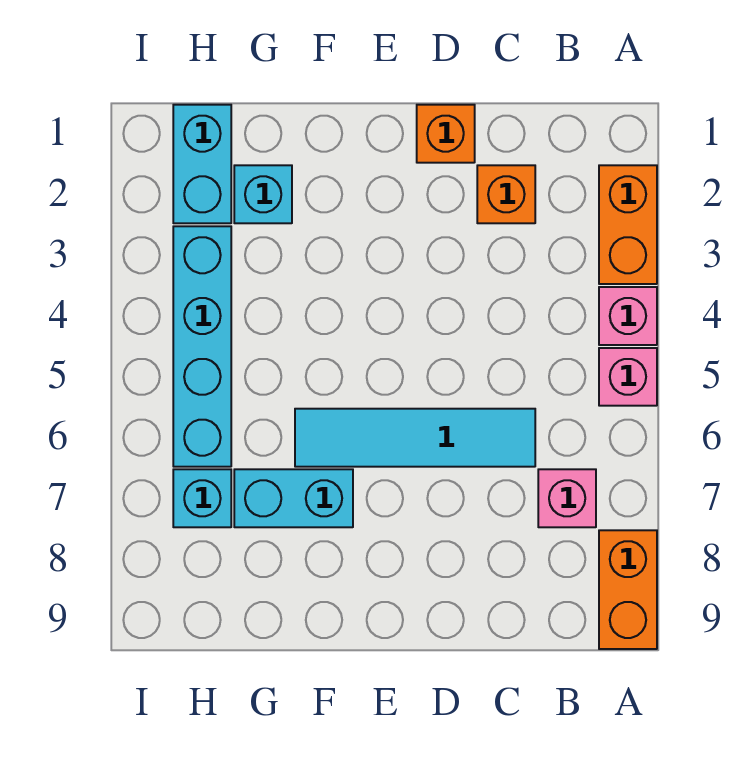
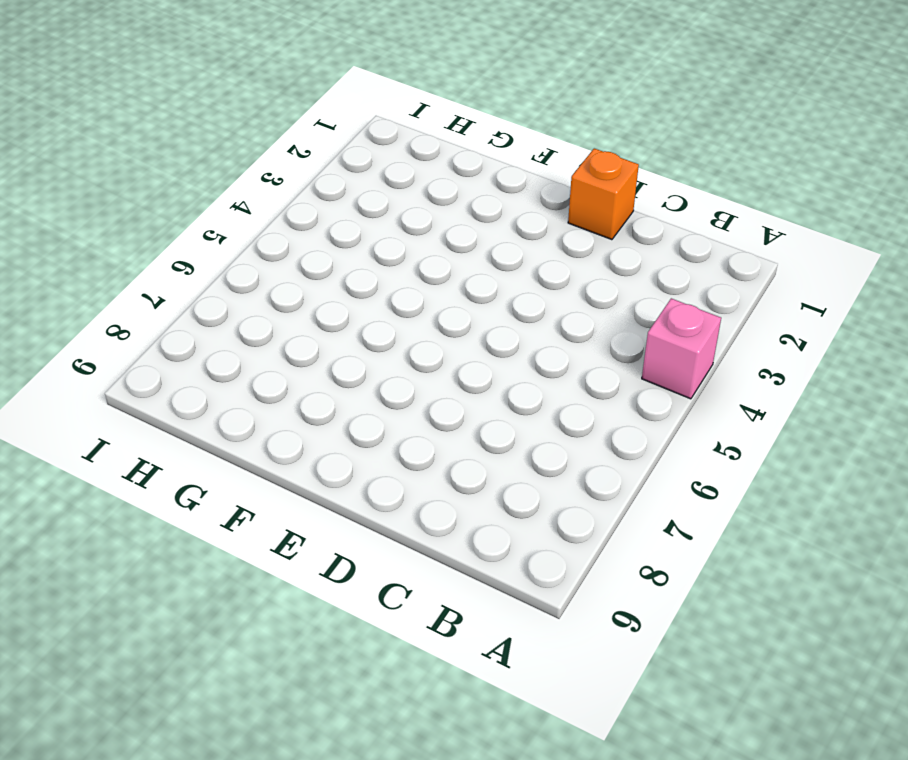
none -> orange 1x2 brick [599,165,657,284]
none -> pink 1x1 brick [599,348,657,406]
none -> orange 1x2 brick [599,530,657,649]

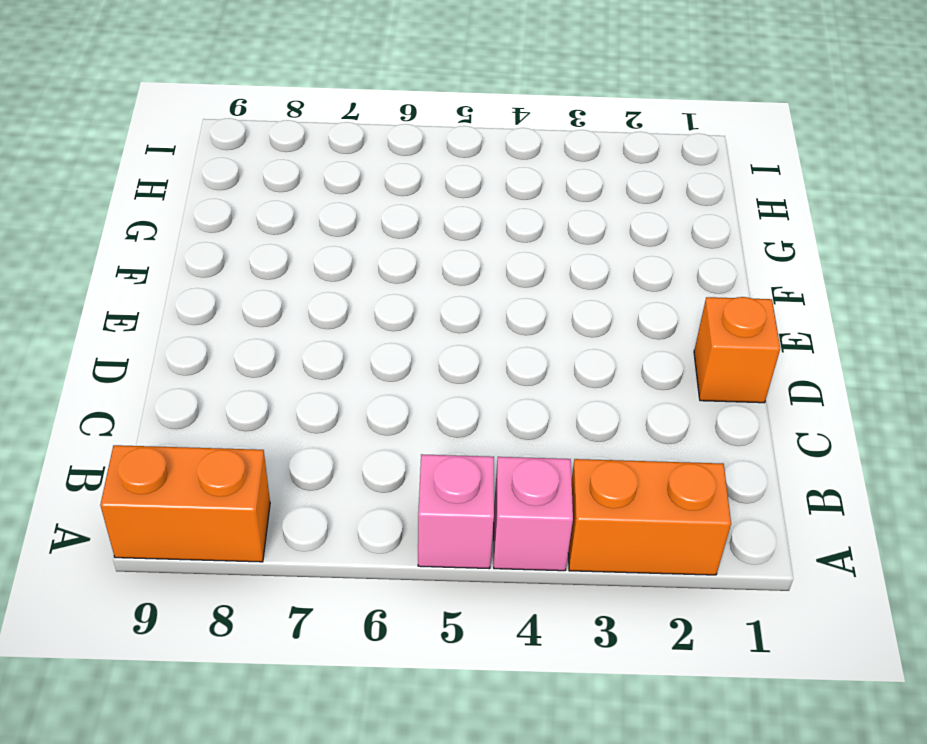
none -> pink 1x1 brick [538,469,596,527]
none -> orange 1x1 brick [477,165,535,223]
none -> cyan 1x4 tile [295,409,535,467]

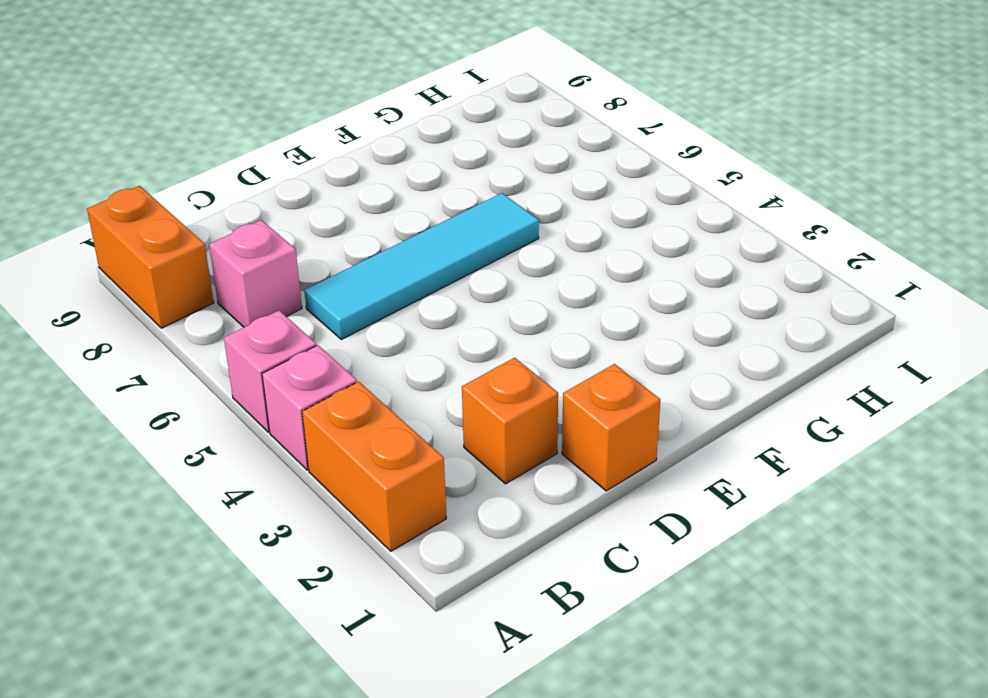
none -> cyan 1x2 brick [234,469,353,527]
none -> cyan 1x1 brick [234,165,292,223]
none -> cyan 1x2 brick [173,105,231,223]

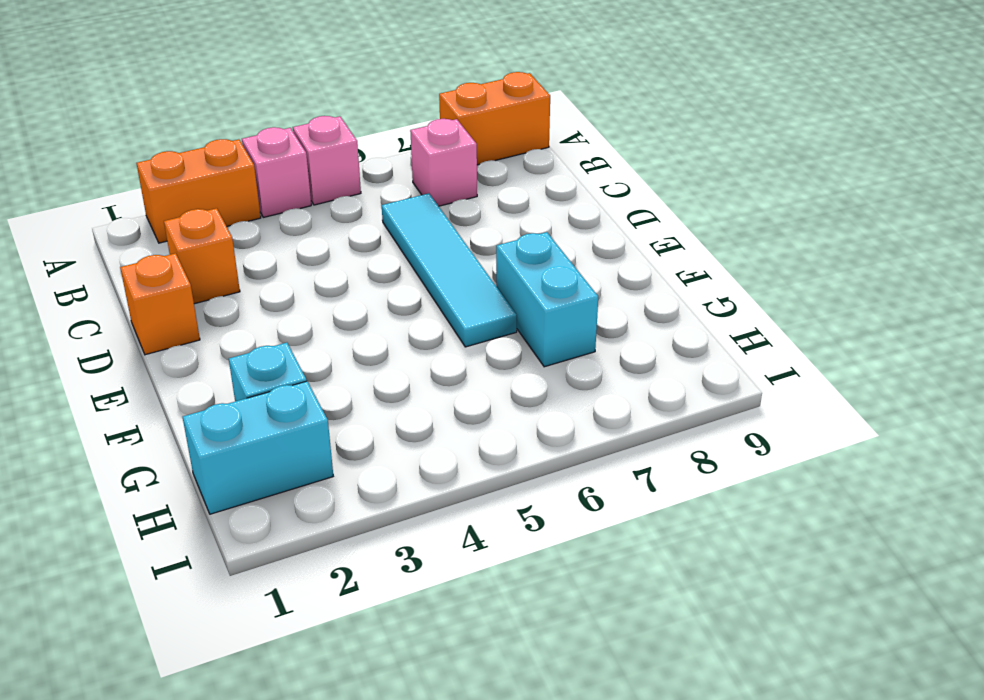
none -> cyan 1x4 brick [173,226,231,467]
none -> cyan 1x1 brick [173,469,231,527]

